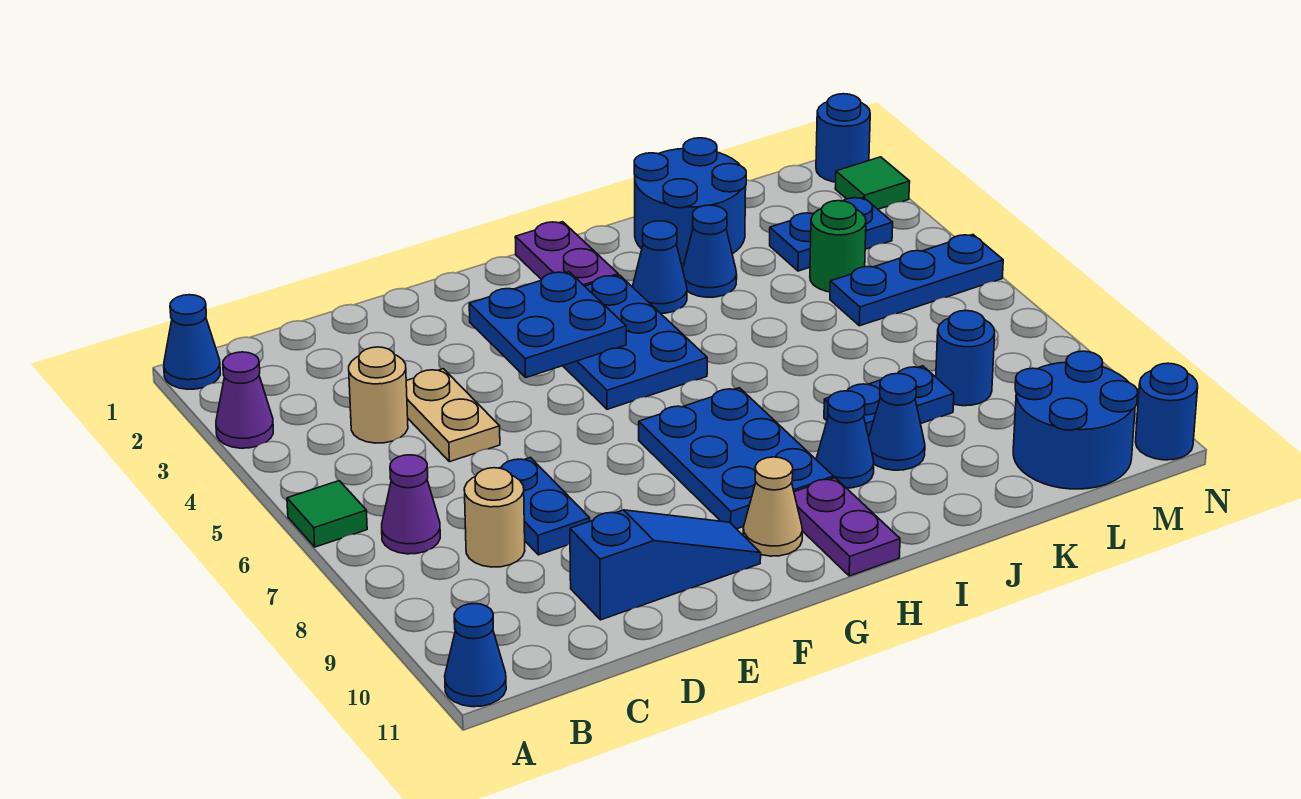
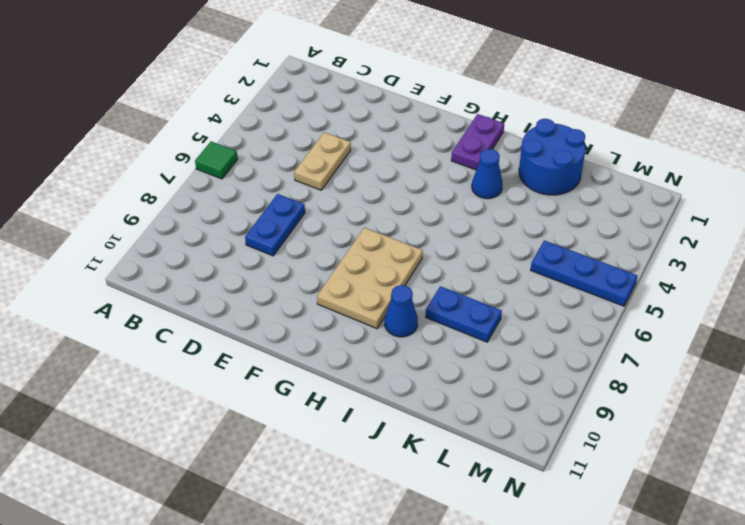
tan 2x3 plate [317,228,423,329] -> blue 2x3 plate [639,388,834,529]
none -> blue 1x1 cone [164,295,220,389]
none -> purple 1x1 cone [216,352,273,448]
none -> blue 1x1 cone [445,604,506,707]
none -> purple 1x1 cone [382,455,440,554]

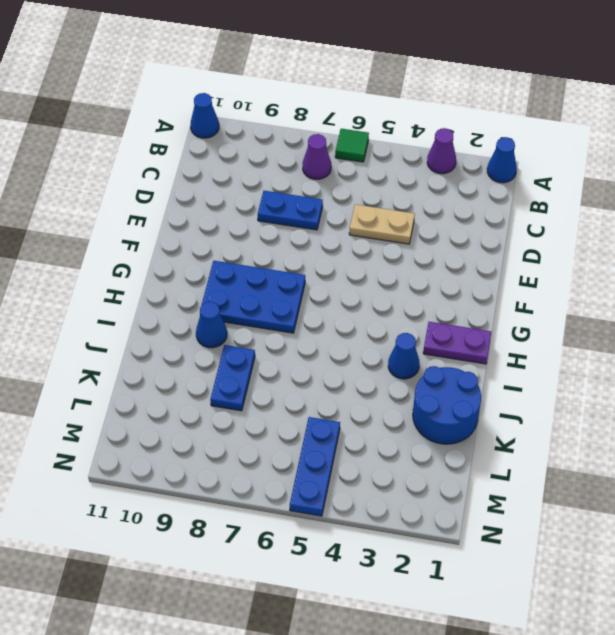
none -> tan 1x1 round brick [349,347,408,443]
none -> tan 1x1 round brick [464,468,525,567]
none -> blue 1x3 slope [570,510,761,620]
none -> blue 2x3 plate [563,275,707,409]

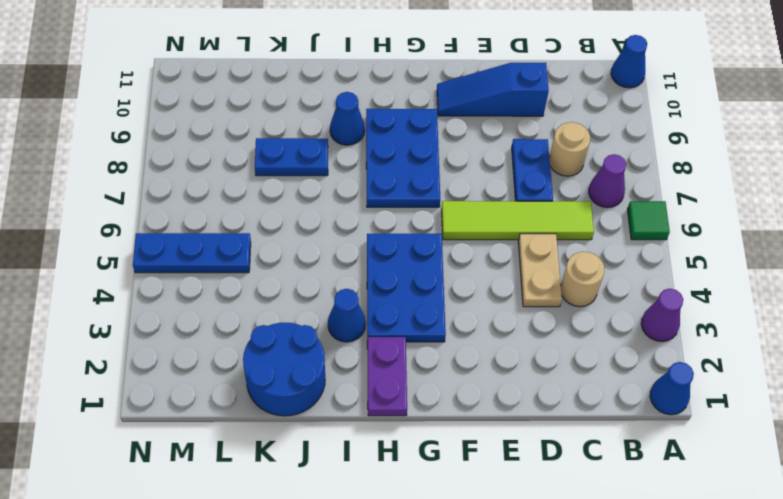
lime 1x4 tile [442,201,594,240] -> none
none -> tan 1x1 cone [743,457,802,556]
none -> purple 1x2 plate [794,478,900,576]
none -> blue 1x1 cone [683,205,737,297]
none -> blue 1x1 cone [869,373,925,470]

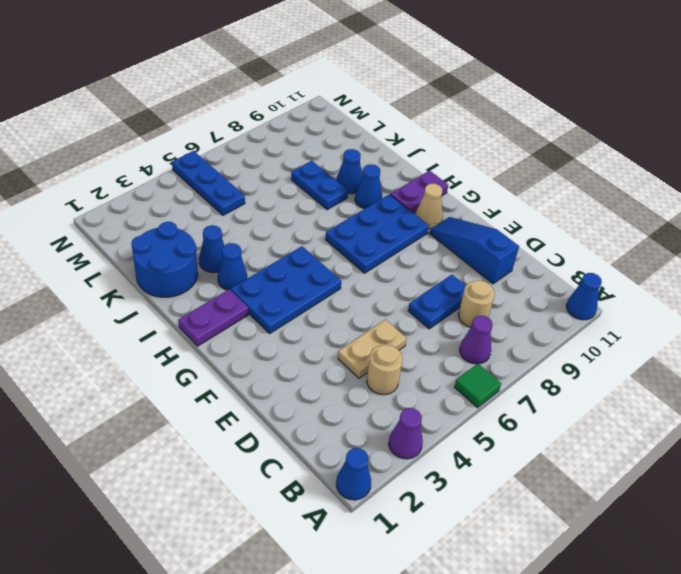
none -> blue 1x2 plate [770,197,893,271]
none -> green 1x1 round brick [810,201,866,292]
none -> blue 1x1 round brick [936,311,995,406]
none -> blue 2x2 round brick [1013,351,1138,489]

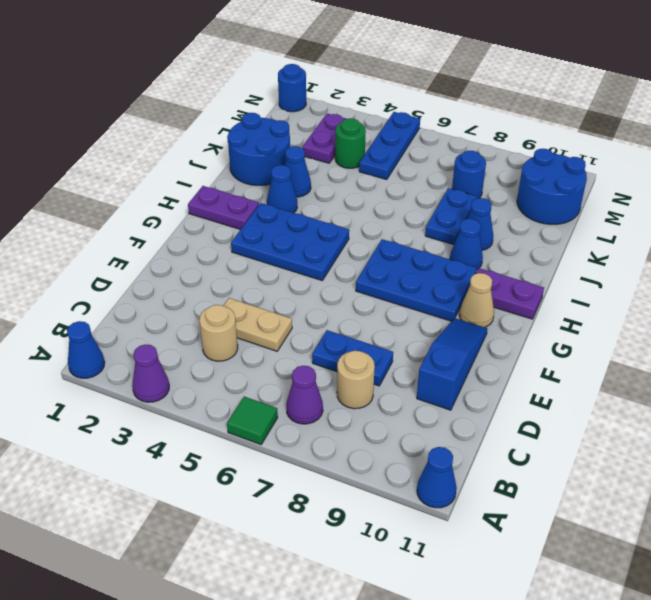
purple 1x2 plate [302,114,346,163] -> blue 1x2 plate [770,197,893,271]
none -> green 1x1 tile [835,157,910,209]
none -> blue 1x1 round brick [1135,363,1198,460]
none -> blue 2x2 plate [469,272,626,377]

